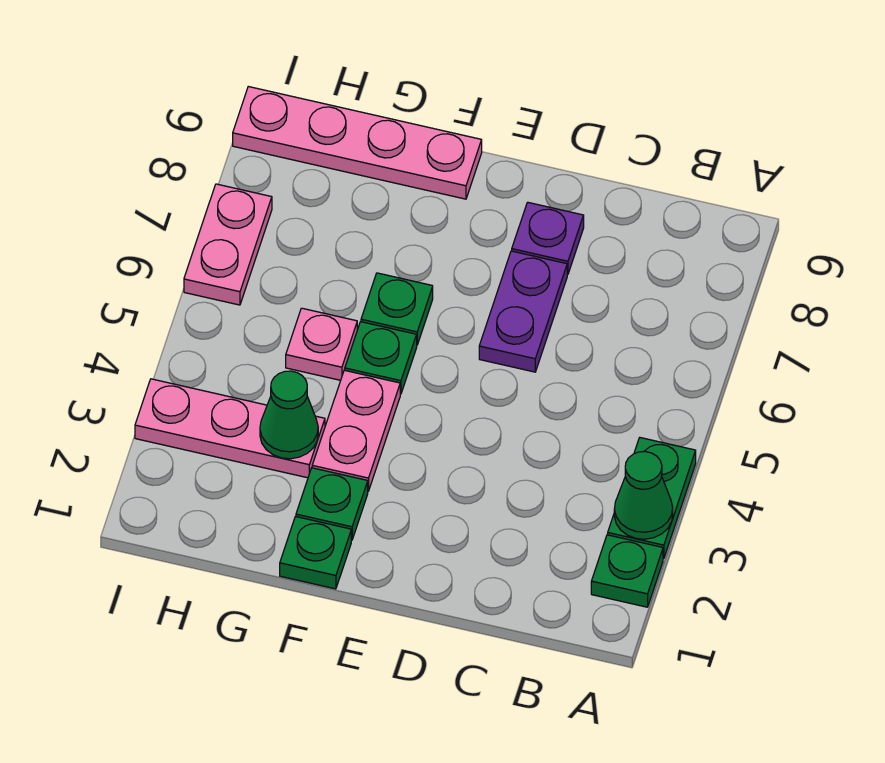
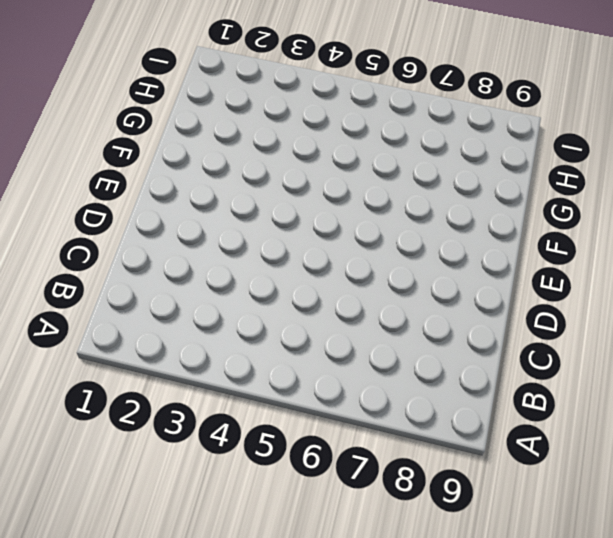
none -> green 1x1 plate [591,535,663,607]
none -> green 1x2 plate [608,438,696,559]
none -> purple 1x2 plate [479,251,567,372]

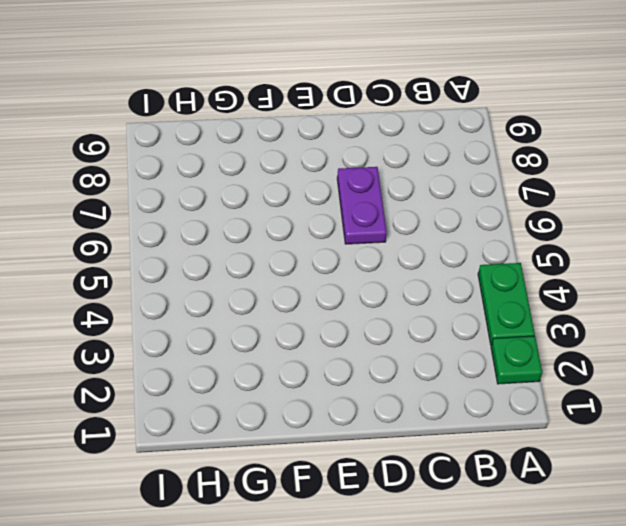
none -> purple 1x1 plate [512,202,584,275]
none -> green 1x1 plate [280,517,351,589]
none -> green 1x1 plate [296,468,368,540]

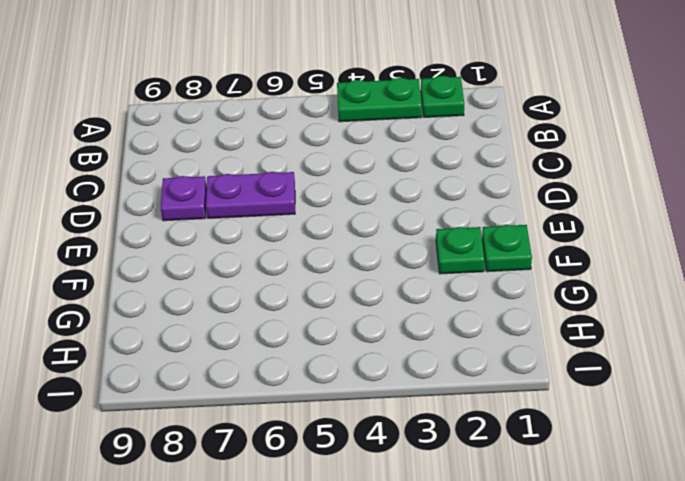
none -> pink 1x2 plate [312,370,400,491]
none -> green 1x1 plate [345,322,417,394]
none -> green 1x1 plate [361,273,433,345]

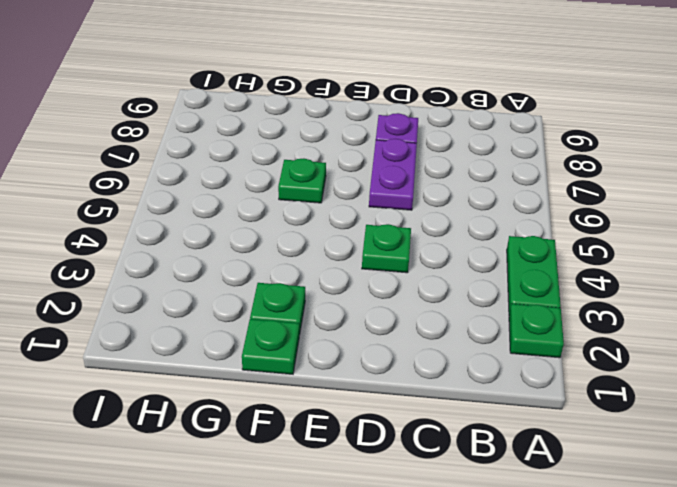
green 1x1 plate [362,224,411,273] -> green 1x1 plate moved to [345,322,417,394]
none -> pink 1x2 plate [312,370,400,491]
none -> pink 1x4 plate [233,87,482,199]
none -> pink 1x3 plate [135,379,325,478]

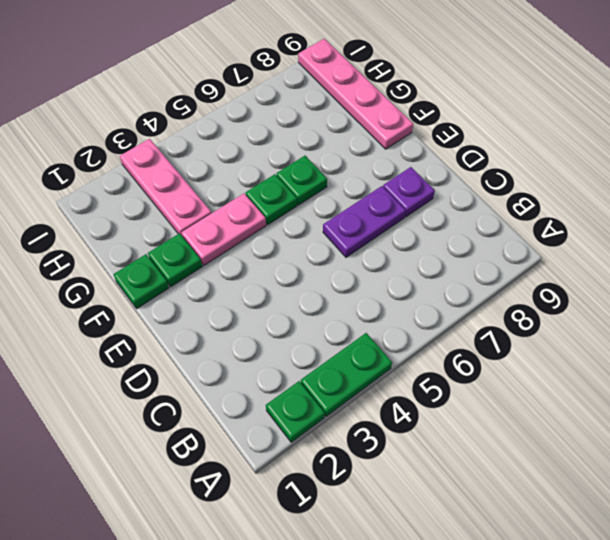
none -> pink 1x1 plate [286,308,357,380]
none -> pink 1x2 plate [184,184,272,305]
none -> green 1x1 cone [614,452,673,539]

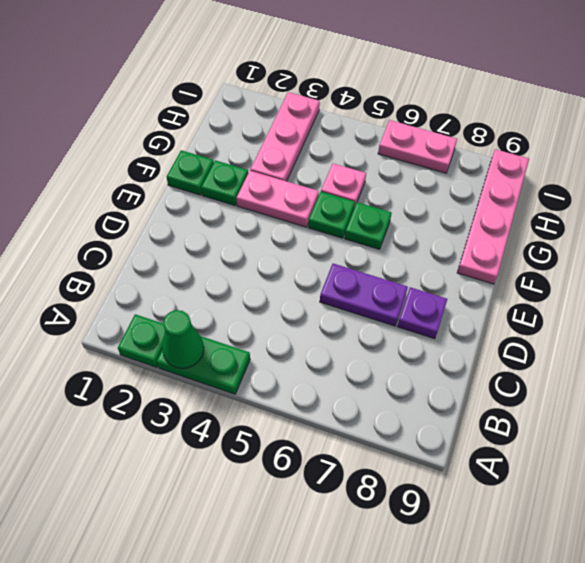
none -> green 1x1 cone [260,371,318,459]

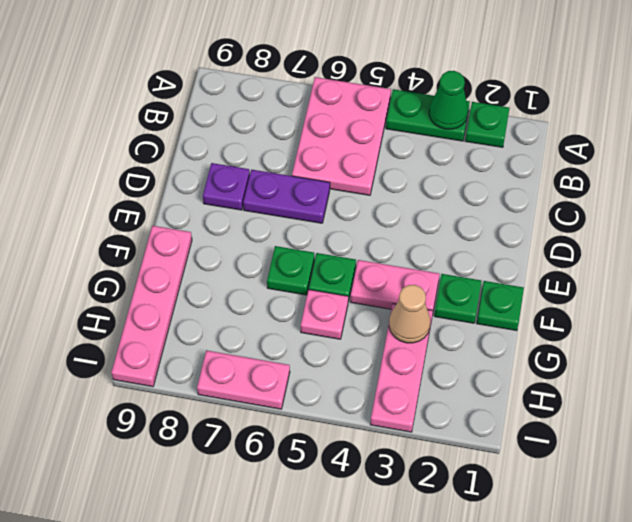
pink 2x3 plate [292,77,391,195] -> none
tan 1x1 cone [389,285,430,343] -> green 1x1 cone [260,371,318,459]

